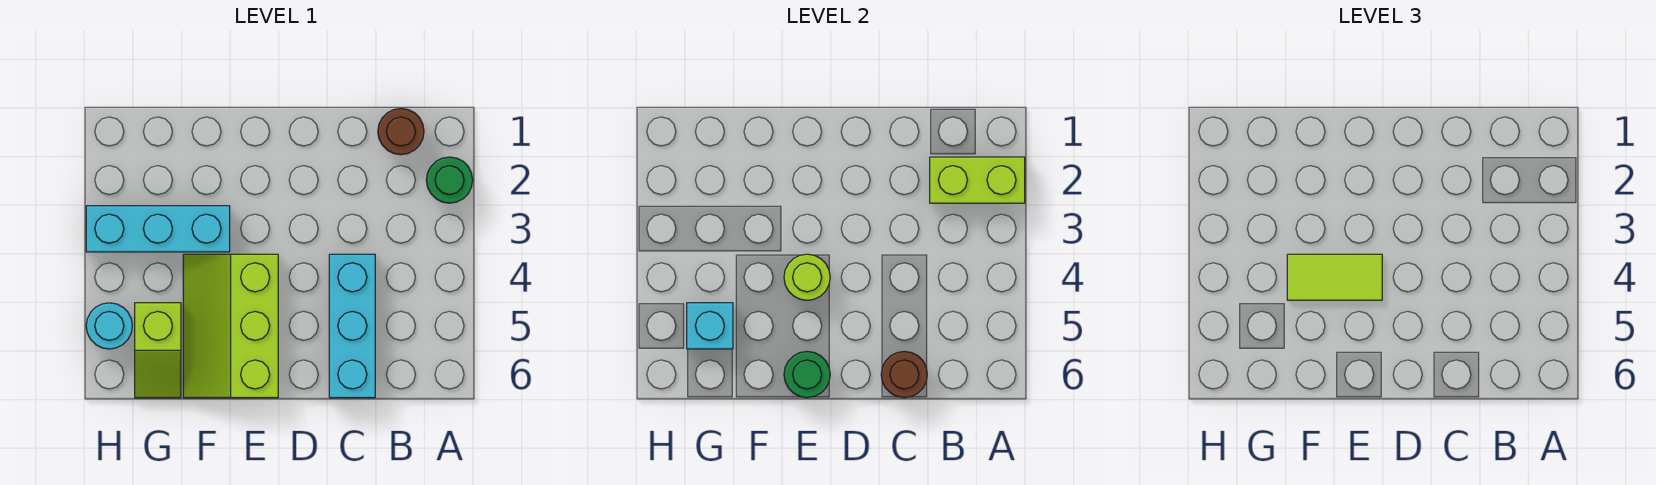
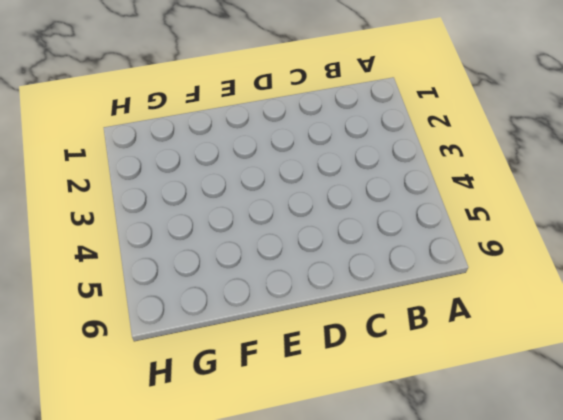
none -> green 1x1 round brick [426,157,473,203]
none -> brown 1x1 round brick [378,108,424,155]
none -> cyan 1x3 brick [329,254,375,398]

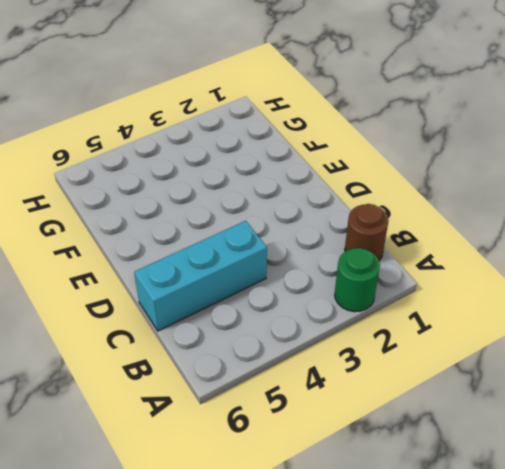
none -> lime 2x3 slope [183,254,278,398]
none -> cyan 1x3 brick [86,206,230,252]
none -> lime 1x2 slope [135,303,181,398]

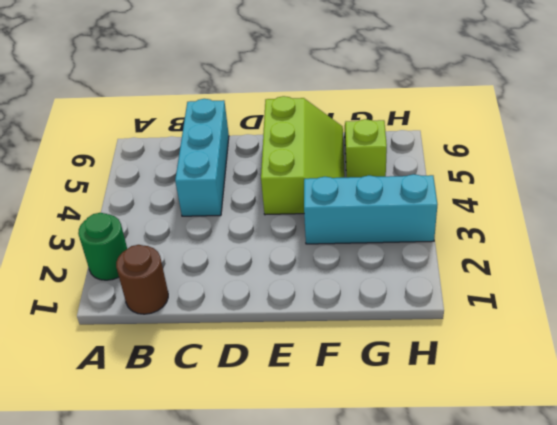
none -> cyan 1x1 round brick [86,303,132,349]
none -> lime 1x2 brick [930,157,1025,203]
none -> brown 1x1 round brick [881,351,927,398]

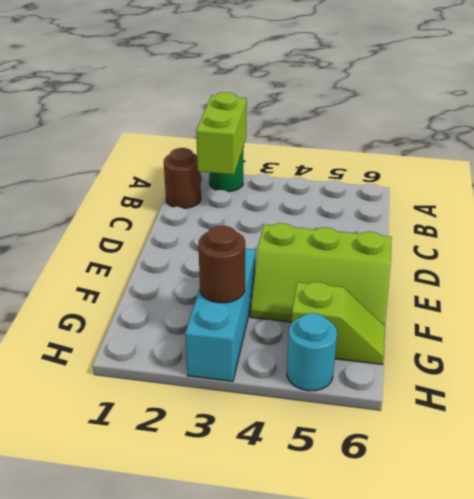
brown 1x1 round brick [198,226,245,303] -> brown 1x1 round brick moved to [881,351,927,398]
none -> cyan 1x3 brick [329,254,375,398]
none -> lime 1x1 round brick [784,254,830,300]
none -> green 1x1 round brick [784,351,830,398]

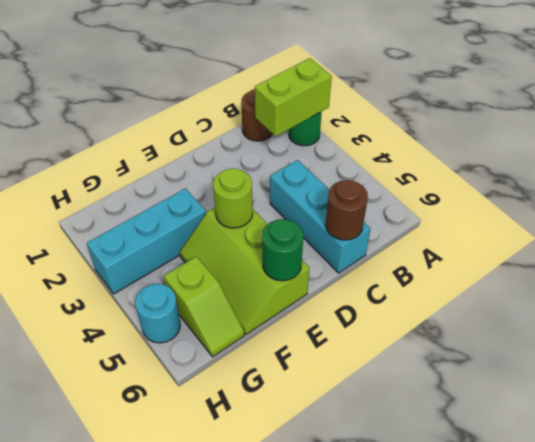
none -> cyan 1x1 brick [687,303,733,349]
none -> lime 1x2 tile [1287,254,1382,300]

